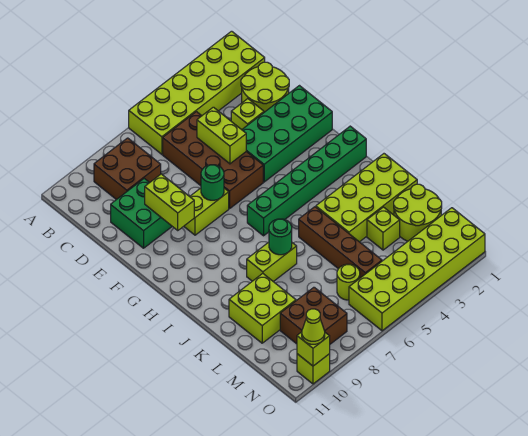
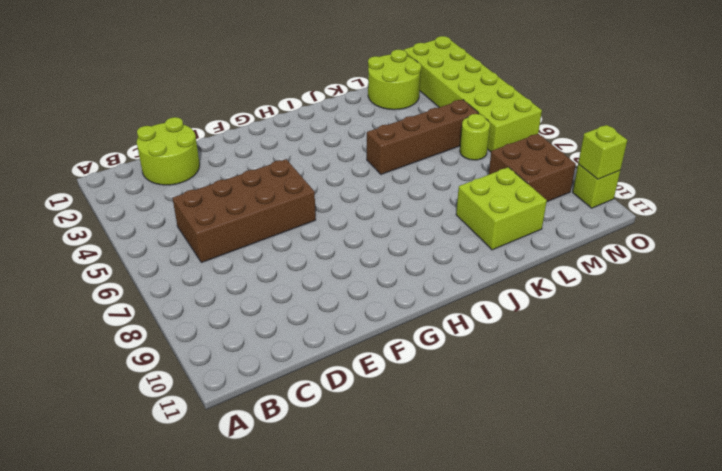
none -> lime 2x6 brick [129,31,265,154]
none -> brown 2x2 brick [94,138,161,200]
none -> lime 1x1 brick [231,99,264,130]

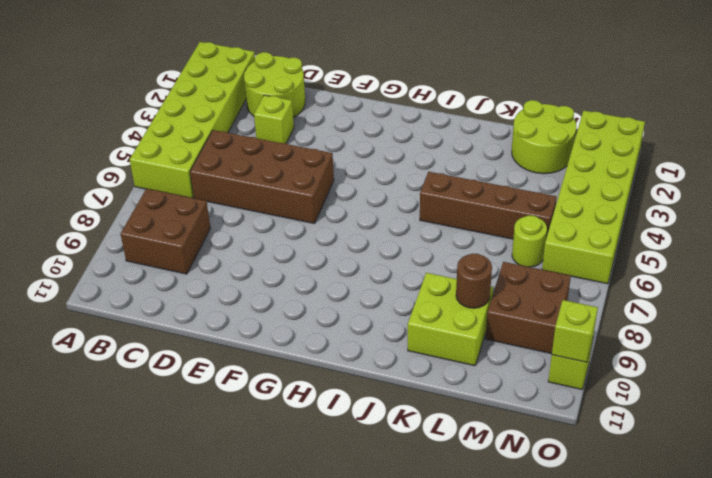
brown 1x1 round brick [456,254,492,308] -> none
none -> green 2x2 brick [111,178,172,248]
none -> green 2x4 brick [242,86,332,182]
none -> lime 1x2 brick [184,188,229,235]

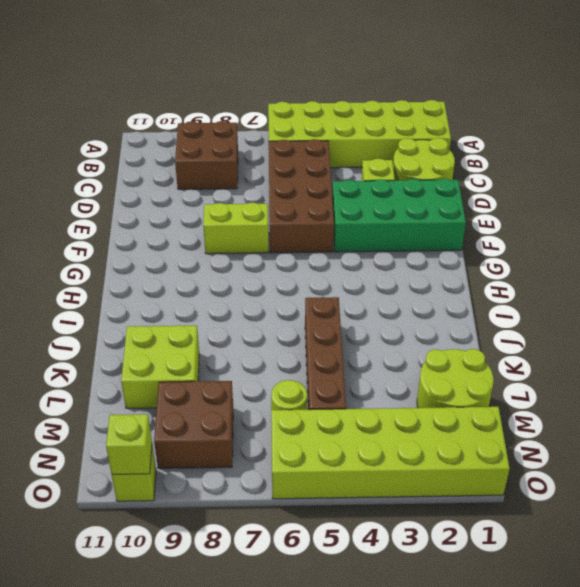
none -> green 2x2 brick [111,178,172,248]
none -> green 1x6 brick [247,126,366,236]
none -> lime 2x4 brick [316,154,417,242]

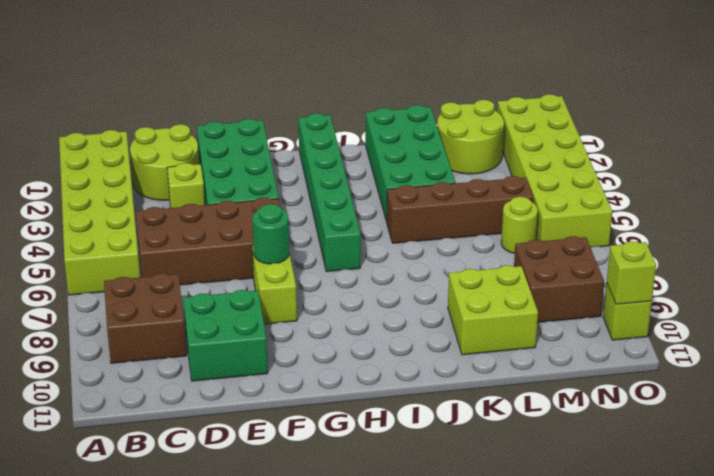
green 2x4 brick [365,105,456,222] -> lime 2x4 brick [316,154,417,242]
none -> lime 1x2 brick [247,242,297,282]
none -> lime 1x1 brick [367,207,400,250]
none -> lime 1x2 brick [197,107,246,164]

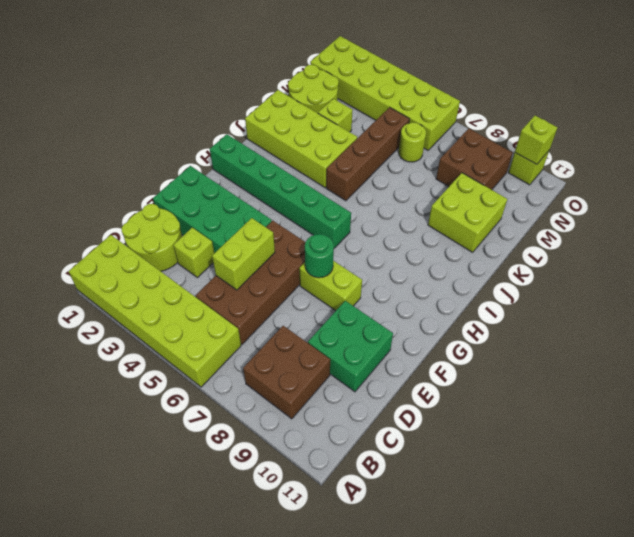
none -> lime 1x2 brick [247,242,297,282]
none -> lime 1x2 brick [145,174,194,230]
none -> green 1x1 round brick [269,219,292,255]

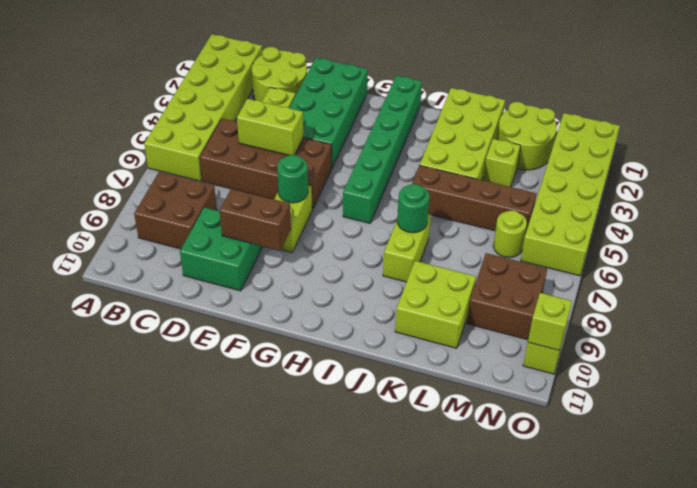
brown 1x2 brick [219,189,291,251] -> lime 1x2 brick [145,174,194,230]
none -> lime 1x1 cone [302,309,325,344]

